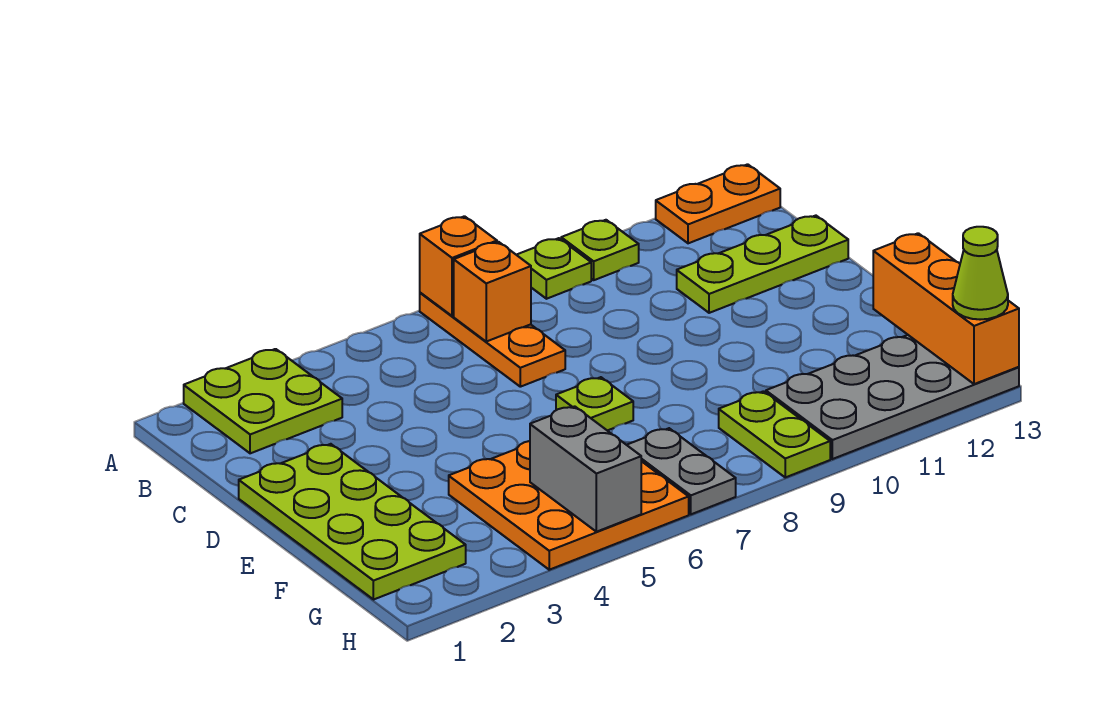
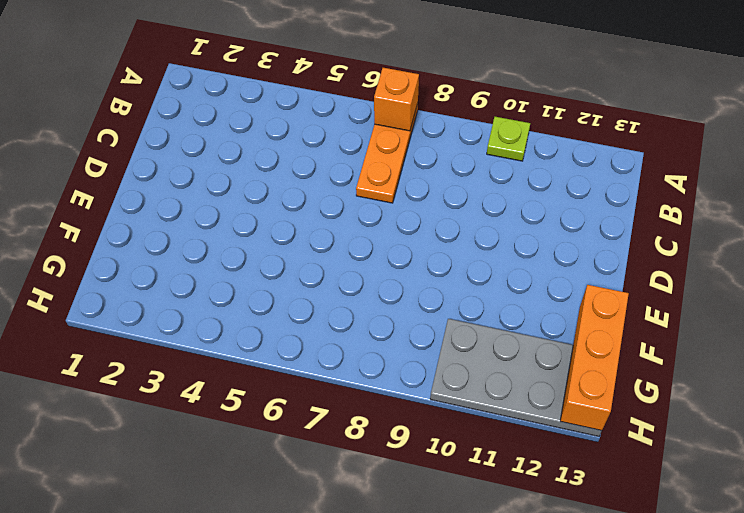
none -> lime 2x2 plate [184,349,342,453]
none -> lime 1x1 plate [517,238,591,299]
none -> orange 1x2 plate [656,164,780,243]

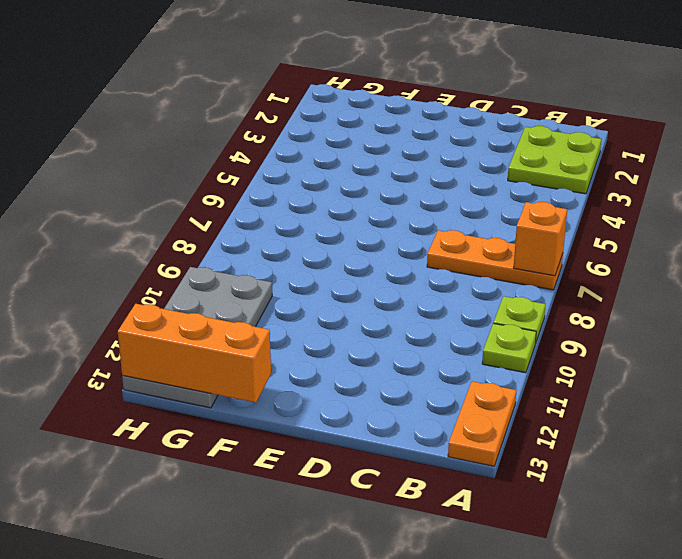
none -> lime 1x3 plate [677,216,848,313]
none -> lime 2x4 plate [239,444,466,600]
none -> lime 1x1 plate [556,377,633,431]

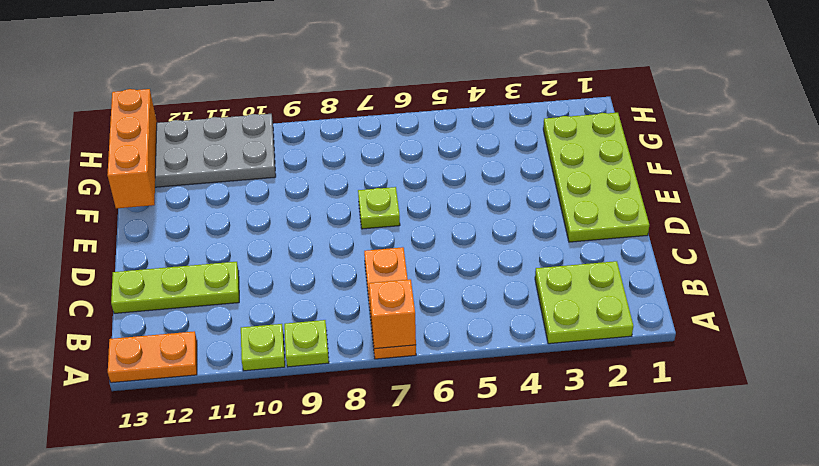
none -> orange 3x3 plate [449,441,689,570]
none -> grey 1x2 plate [627,428,736,514]
none -> lime 1x2 plate [719,391,830,477]

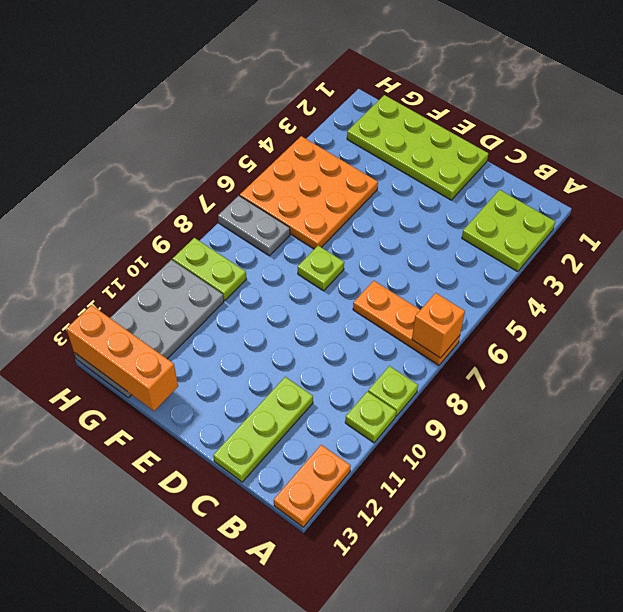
none -> orange 1x1 brick [454,242,531,342]
none -> grey 1x2 brick [530,406,641,532]
none -> lime 1x1 cone [953,227,1008,320]

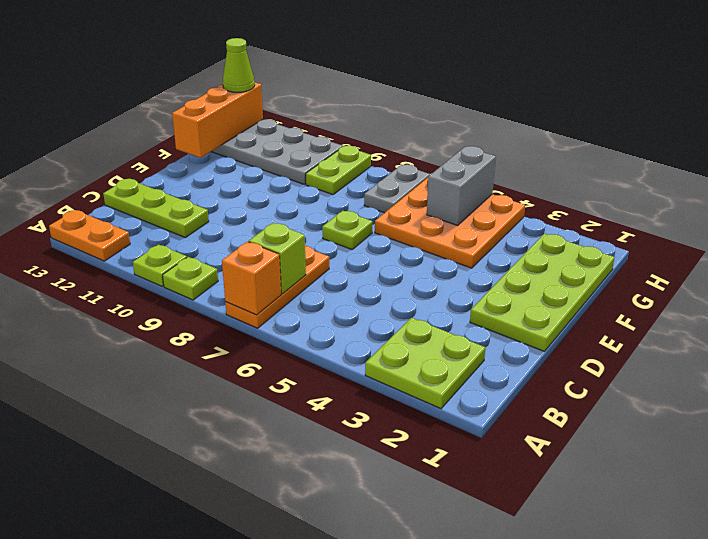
lime 1x1 brick [249,223,306,294] -> orange 1x1 brick [454,242,531,342]

